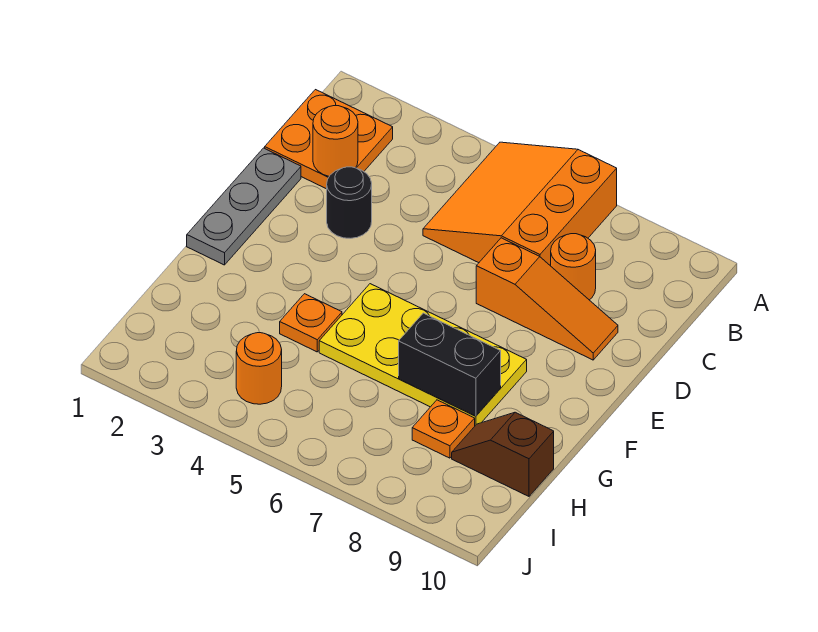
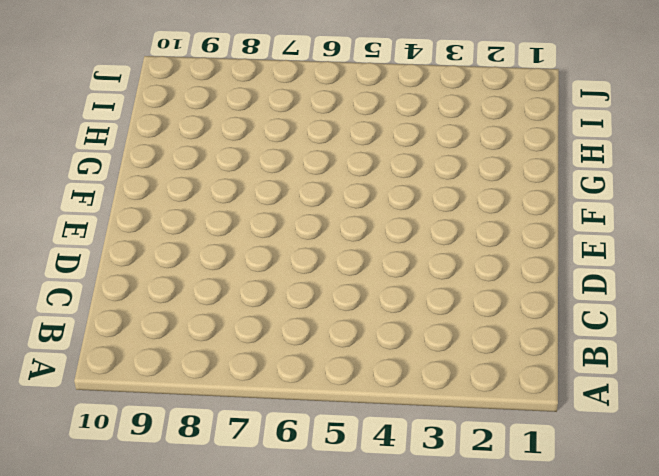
none -> orange 3x3 slope [423,142,617,266]
none -> orange 2x2 plate [265,90,393,189]
none -> orange 1x1 round brick [551,234,596,300]

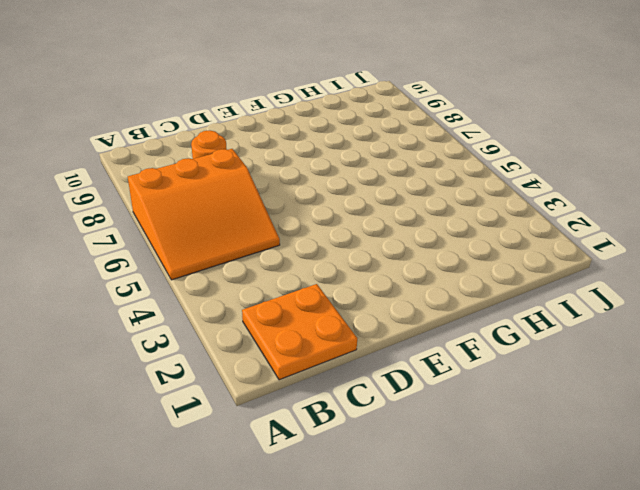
none -> grey 1x3 plate [187,148,301,265]
none -> black 1x1 round brick [327,167,372,238]
none -> orange 1x3 slope [476,238,618,360]

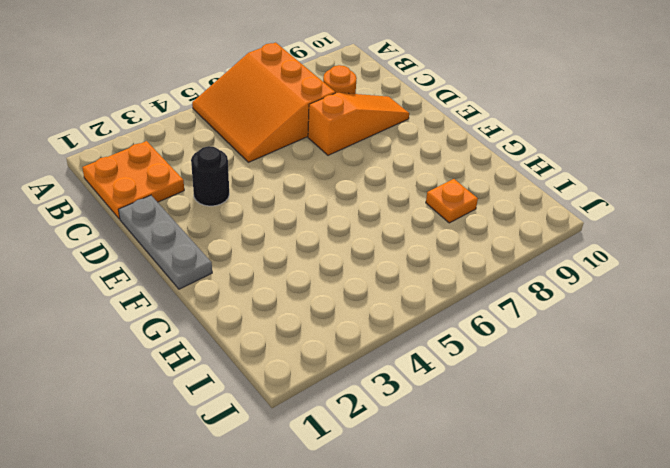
none -> yellow 2x4 plate [319,284,527,425]
none -> orange 1x1 plate [280,294,342,352]
none -> brown 1x2 slope [452,412,554,496]

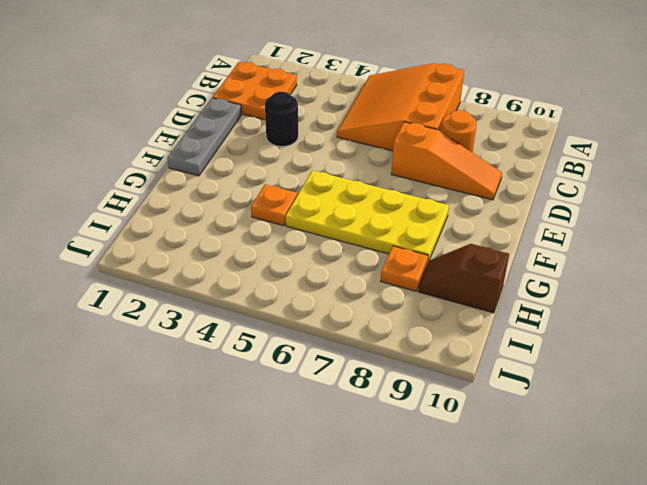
none -> orange 1x1 round brick [236,333,282,404]
none -> orange 1x1 round brick [313,106,358,176]
none -> black 1x2 brick [399,313,501,416]

